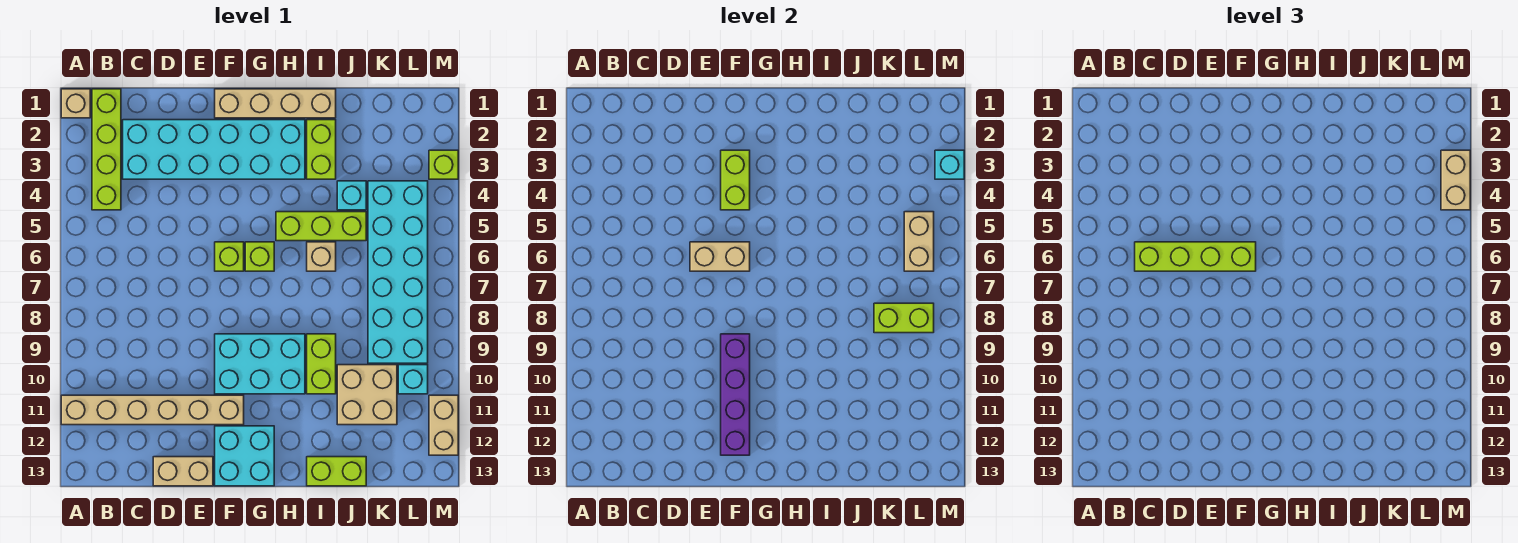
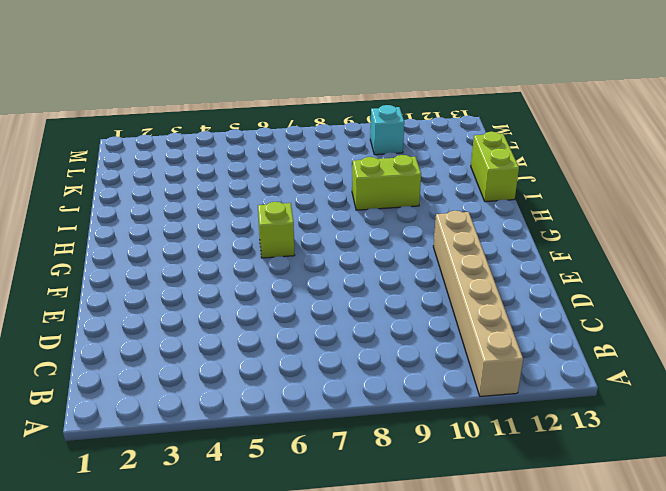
none -> tan 1x1 brick [61,89,90,118]
none -> lime 1x4 brick [92,89,121,210]
none -> cyan 2x6 brick [123,120,305,179]

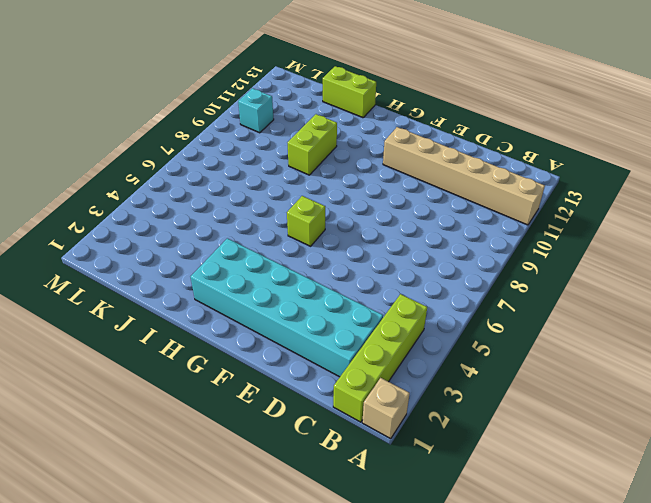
none -> tan 1x2 brick [153,457,213,486]
none -> tan 1x4 brick [215,89,336,118]
none -> lime 1x1 brick [215,242,244,271]

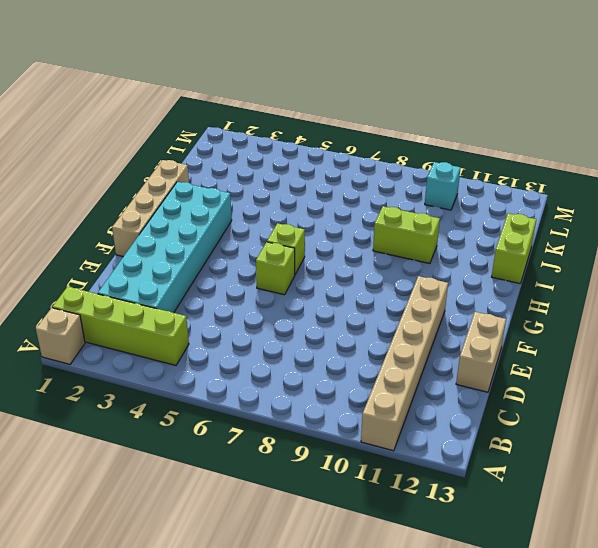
none -> cyan 2x3 brick [215,334,305,394]
none -> cyan 2x2 brick [215,426,274,486]
none -> lime 1x3 brick [276,212,366,241]

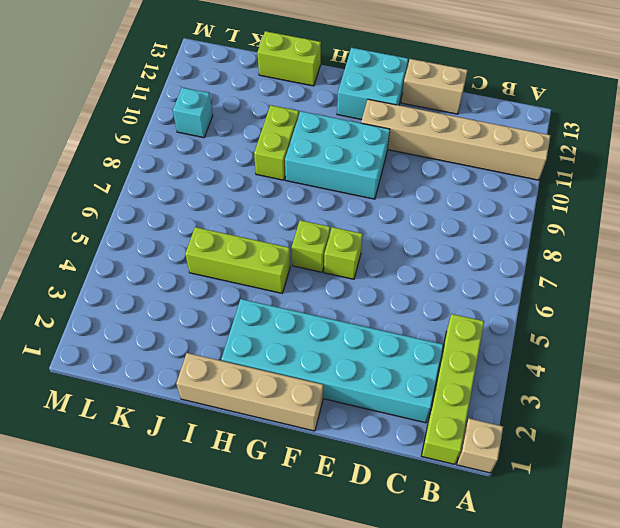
none -> lime 1x2 brick [307,120,336,179]
none -> tan 1x1 brick [307,242,336,271]
none -> cyan 1x1 brick [337,181,366,210]

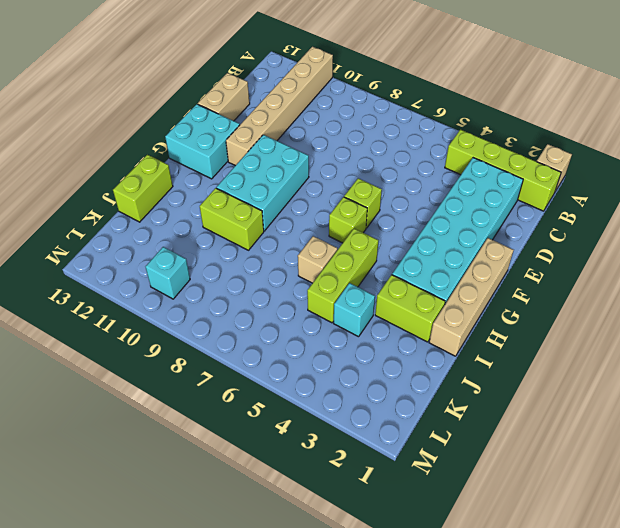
none -> tan 2x2 brick [337,365,397,425]
none -> cyan 2x6 brick [368,181,428,363]
none -> lime 1x1 brick [429,150,458,179]

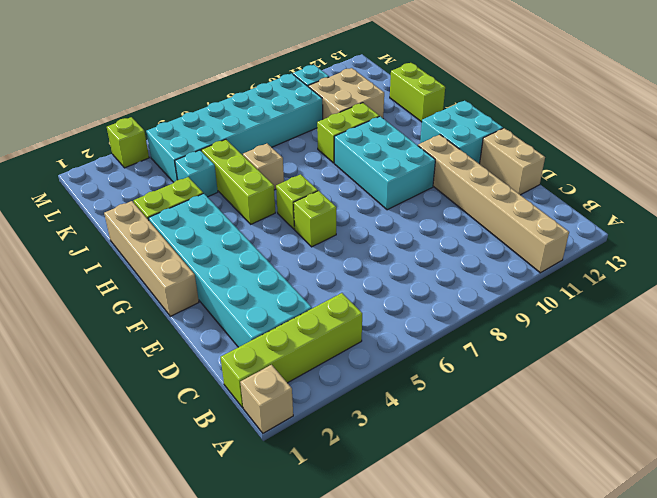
none -> tan 1x2 brick [429,395,458,455]
none -> tan 1x2 brick [690,242,750,271]
none -> lime 1x2 brick [721,150,750,210]

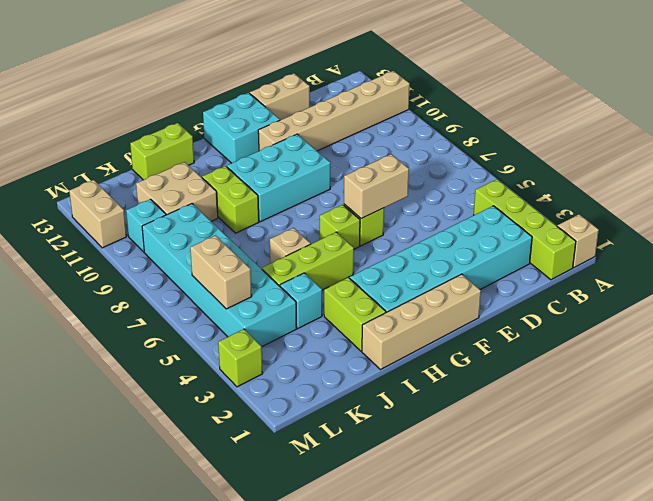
none -> lime 1x2 brick [721,150,750,210]
none -> purple 1x4 brick [721,334,750,455]
none -> lime 1x2 brick [874,303,934,333]

